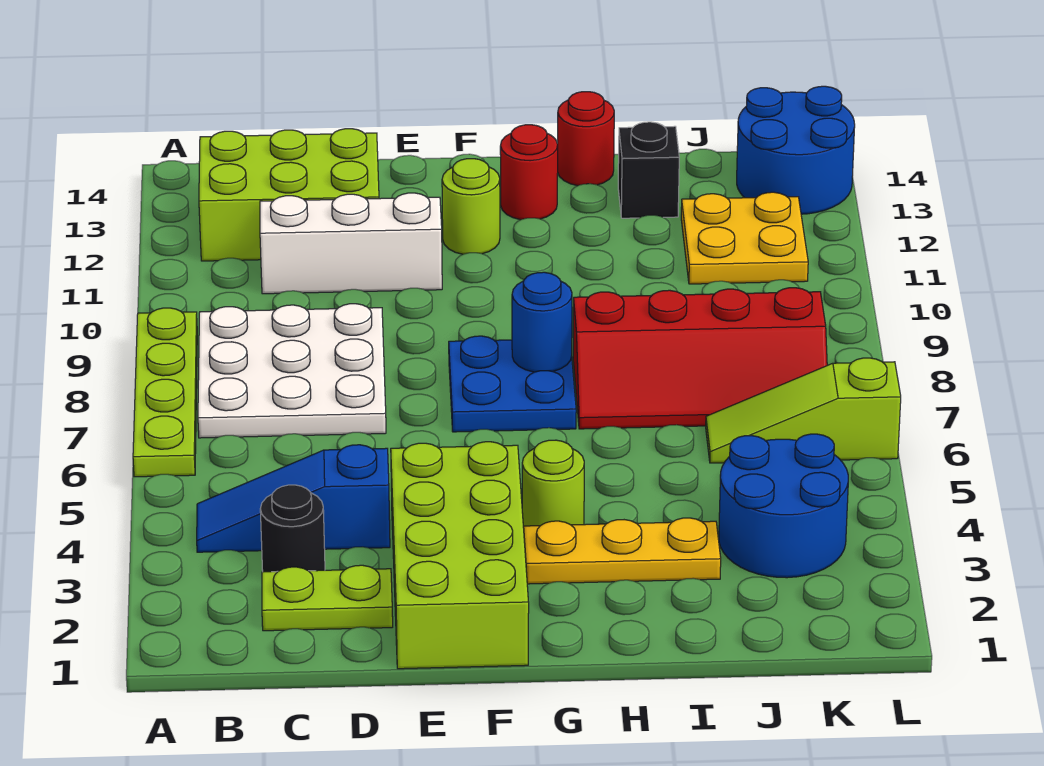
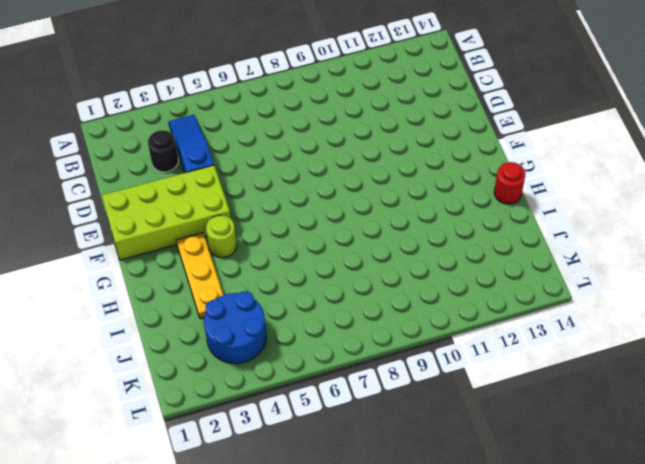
none -> lime 1x4 plate [133,308,197,477]
none -> white 3x3 plate [198,304,386,438]
none -> lime 2x3 brick [199,129,379,261]

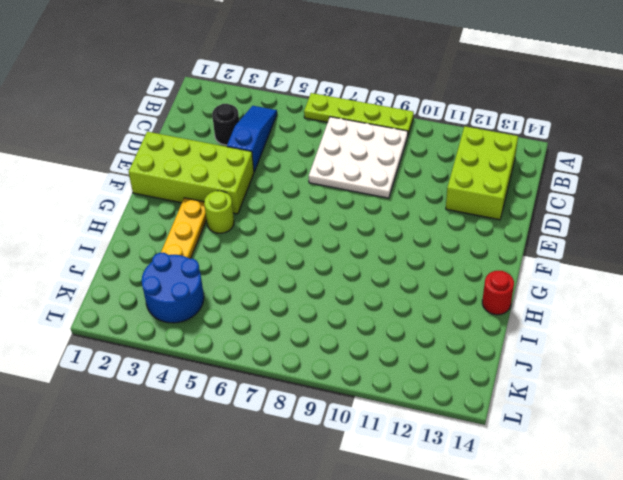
none -> lime 1x2 plate [262,565,393,631]
none -> white 1x3 brick [260,193,442,294]
none -> blue 2x2 plate [449,336,576,432]

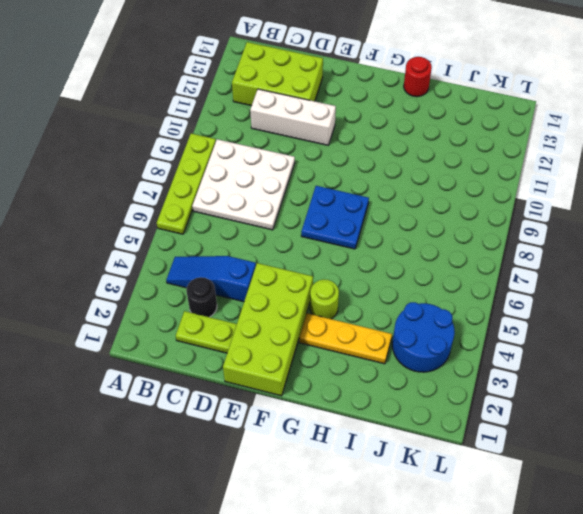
none -> lime 1x1 round brick [442,159,500,254]
none -> red 1x1 round brick [500,125,558,220]
none -> red 2x4 slope [573,288,827,429]

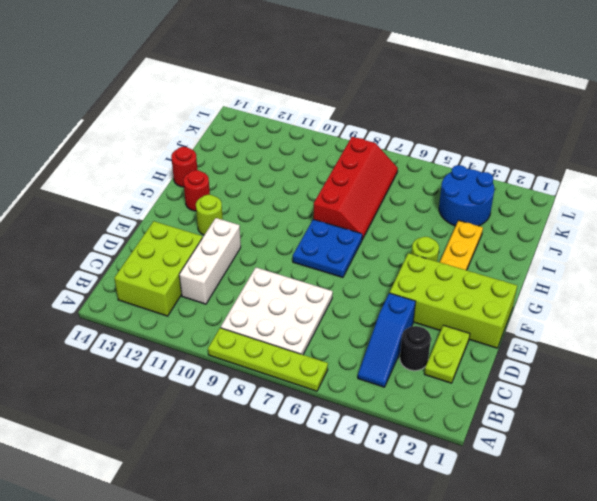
none -> black 1x1 brick [618,122,679,218]
none -> lime 1x3 slope [706,358,901,463]
none -> yellow 2x2 plate [681,192,808,284]

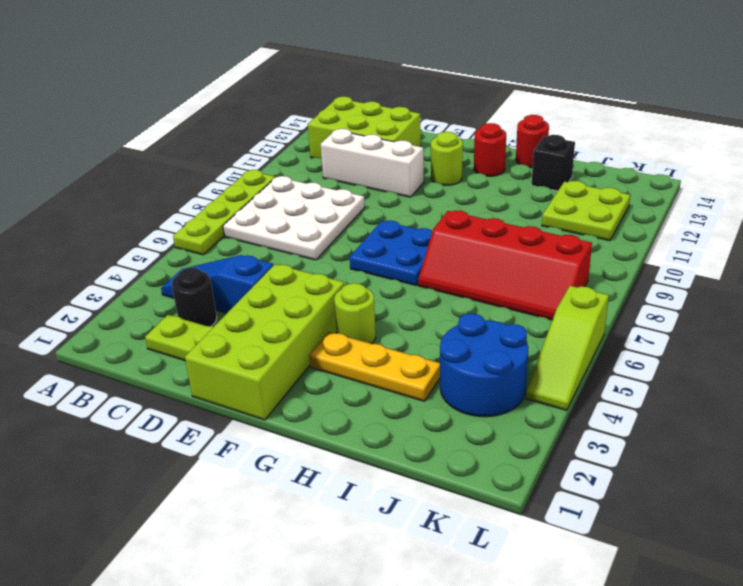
lime 2x2 plate [542,181,630,241] -> yellow 2x2 plate [681,192,808,284]
lime 1x3 slope [526,286,609,410] -> lime 1x3 slope turned to [706,358,901,463]
none -> blue 2x2 round brick [737,86,855,214]
none -> blue 1x1 round brick [512,272,572,372]

